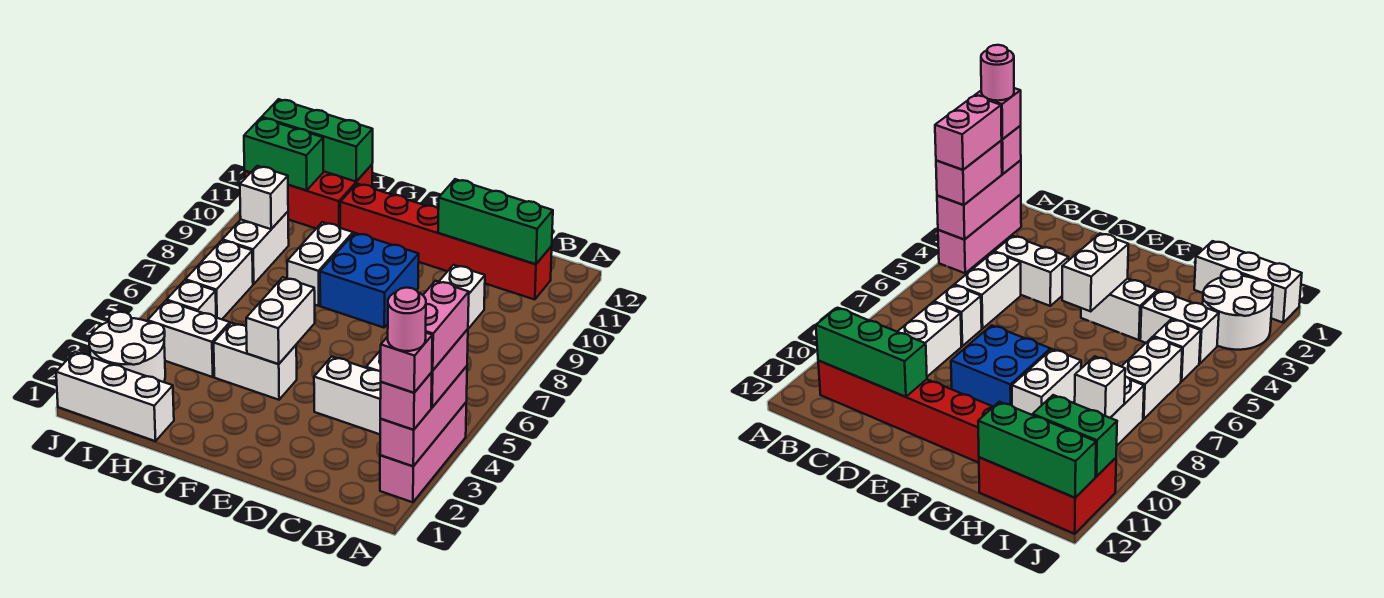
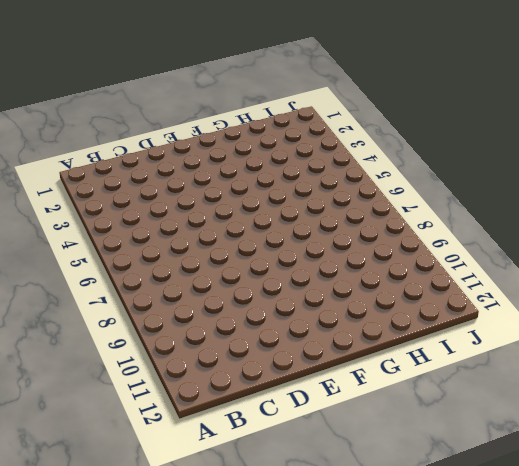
none -> pink 1x3 brick [380,403,466,502]
none -> red 1x6 brick [340,184,552,300]
none -> white 1x2 brick [314,357,381,434]

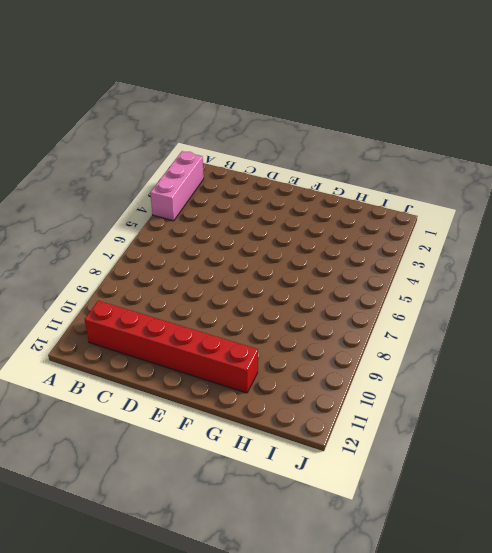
none -> white 1x2 brick [314,357,381,434]
none -> white 1x2 brick [954,252,1021,329]
none -> white 1x1 brick [934,285,982,346]

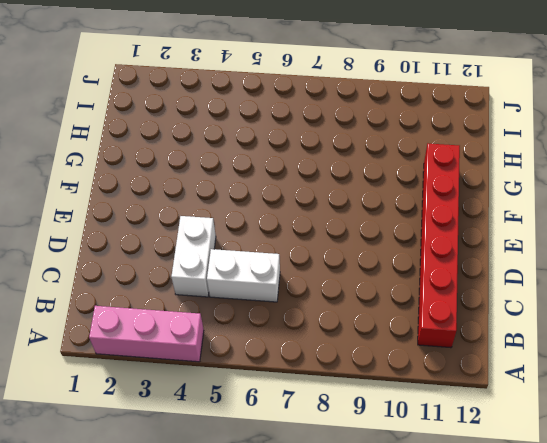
none -> white 1x1 brick [934,285,982,346]
none -> white 1x2 brick [439,265,485,329]
none -> blue 2x2 brick [320,233,419,328]

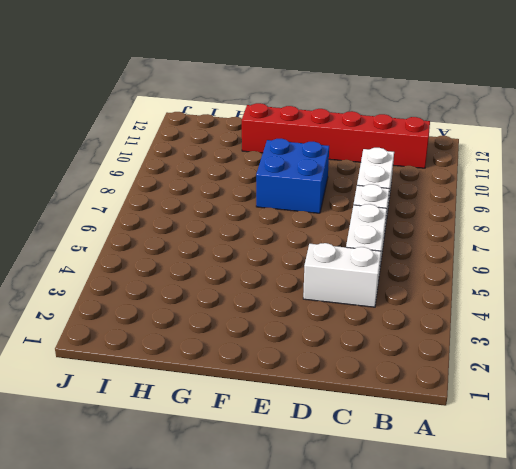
none -> pink 1x3 brick [380,403,466,502]
none -> white 1x2 brick [214,323,297,400]
none -> white 1x2 brick [287,222,353,306]

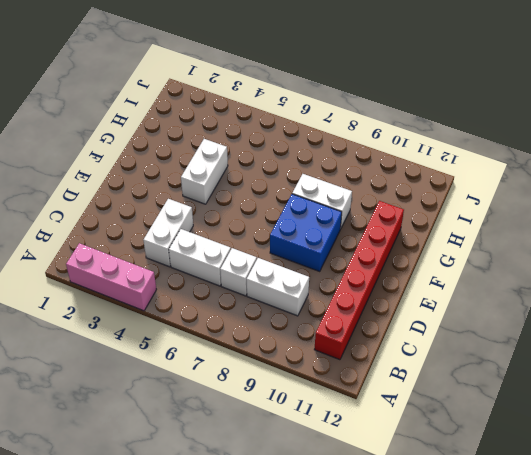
none -> white 1x3 brick [56,352,174,441]
none -> white 1x2 brick [148,301,230,377]
none -> red 2x3 brick [245,165,372,228]

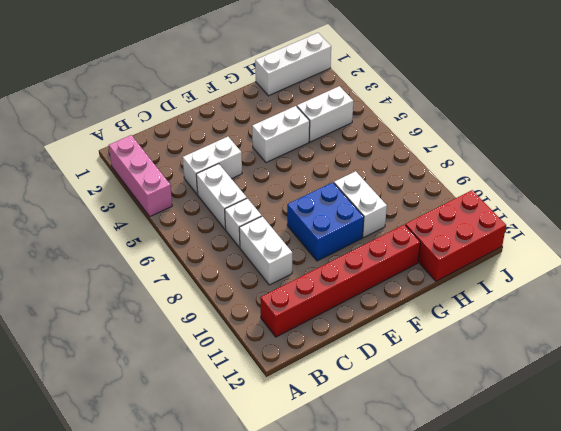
none -> white 2x2 round brick [89,312,165,382]
none -> white 1x1 brick [167,280,216,317]
none -> white 1x2 brick [185,240,253,319]

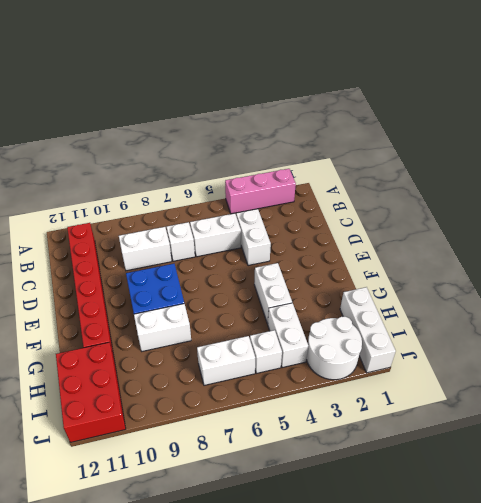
none -> white 1x2 brick [222,212,289,284]
none -> pink 1x3 brick [380,366,467,466]
none -> green 1x3 brick [438,179,553,264]

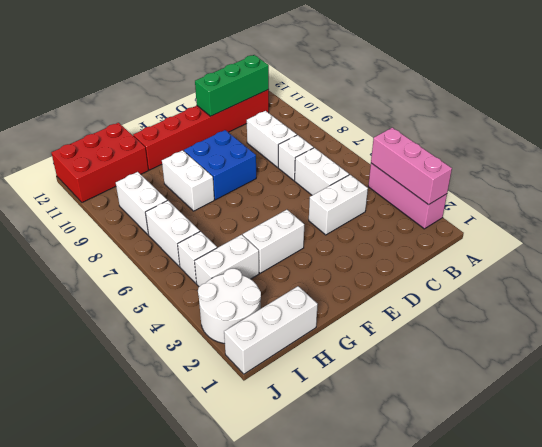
none -> white 1x2 brick [246,277,315,364]
none -> green 1x3 brick [262,99,373,182]
none -> white 1x1 brick [240,166,288,229]

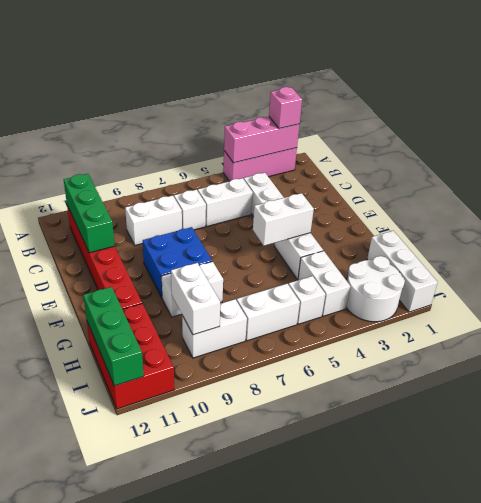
white 1x2 brick [171,263,220,335] -> white 1x1 brick [240,166,288,229]
none -> green 1x2 brick [244,118,323,190]
none -> pink 1x2 brick [431,329,468,408]
none -> pink 1x1 brick [381,333,432,393]

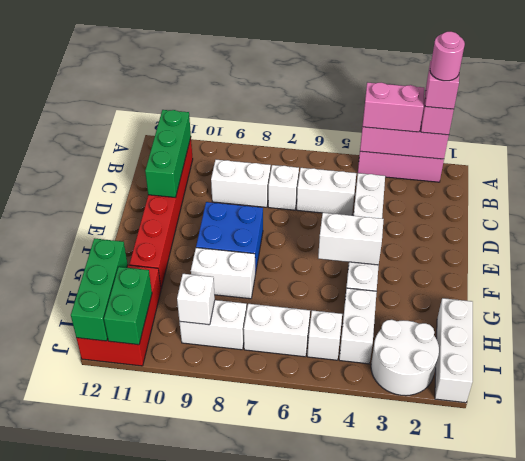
none -> pink 1x2 brick [423,281,469,371]

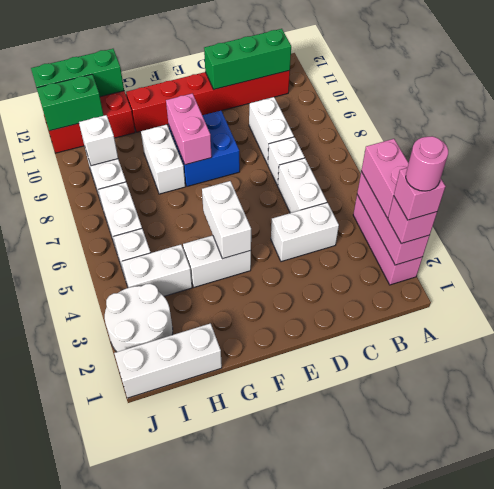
pink 1x2 brick [166,93,212,165] -> pink 1x2 brick moved to [423,281,469,371]

